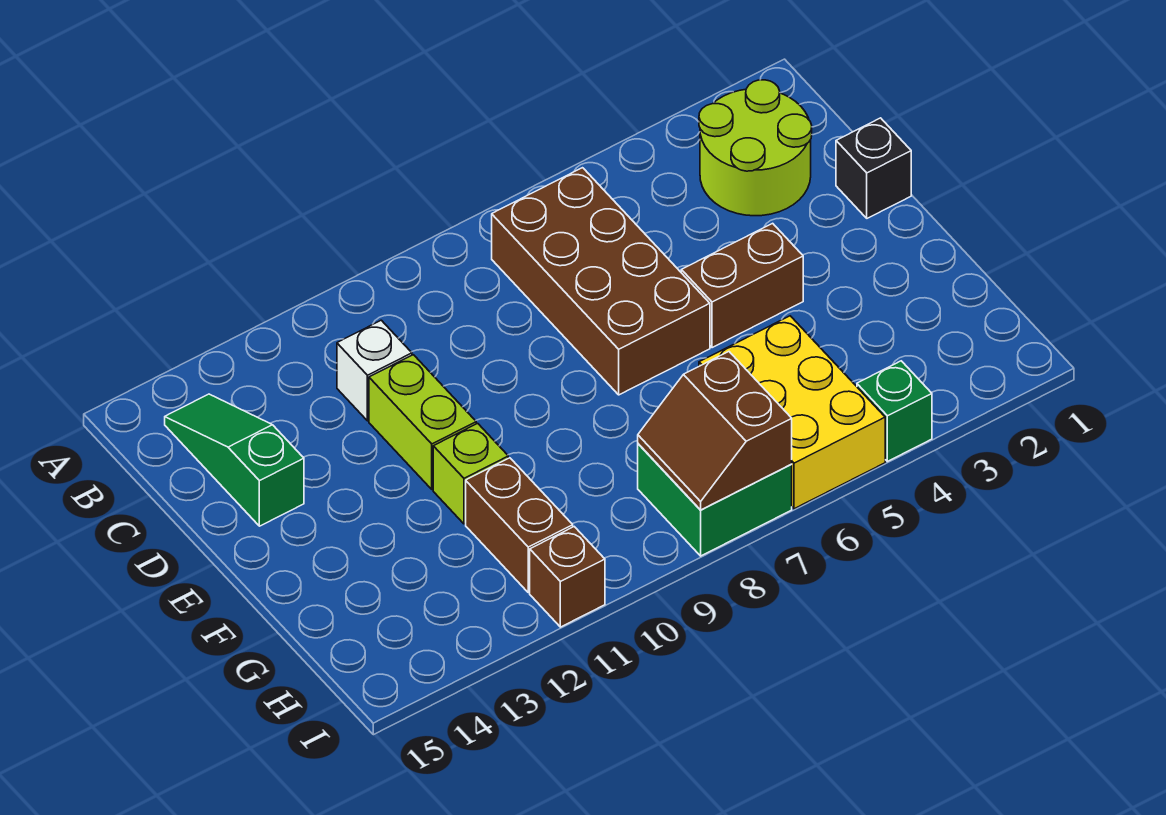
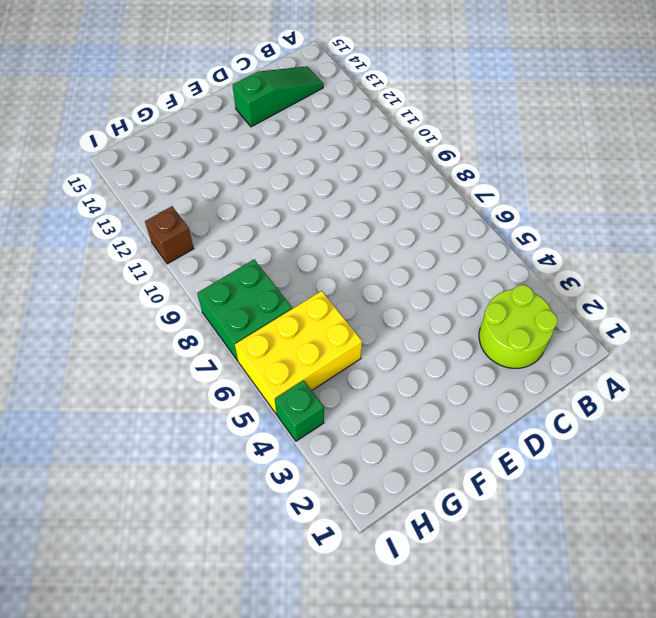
none -> brown 2x4 brick [492,168,710,395]
none -> white 1x1 brick [337,320,412,421]
none -> black 1x1 brick [836,118,911,218]

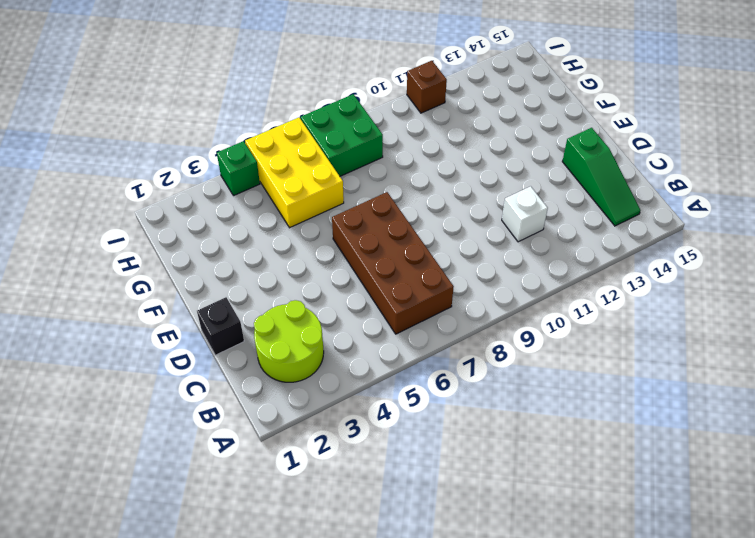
none -> lime 1x2 brick [369,355,476,489]
none -> brown 1x2 brick [681,223,803,348]
none -> lime 1x1 brick [433,423,508,524]

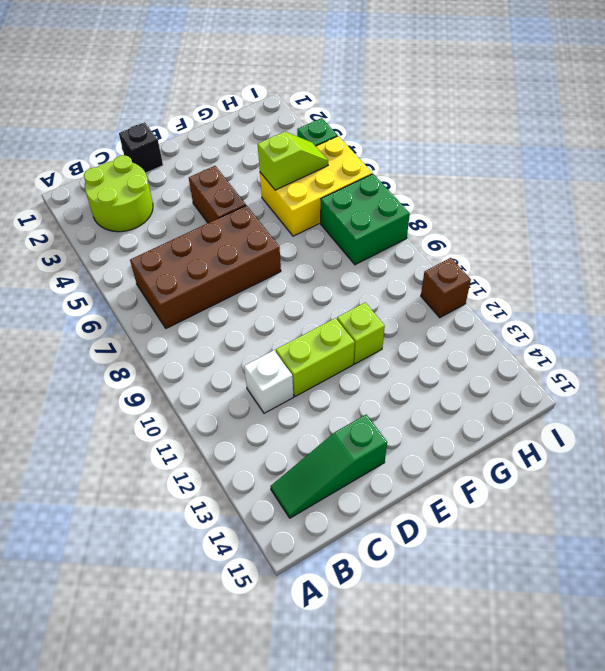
lime 1x2 slope [258,132,328,190] -> none
none -> brown 1x2 brick [466,458,573,593]
none -> brown 2x2 slope [638,352,792,510]

